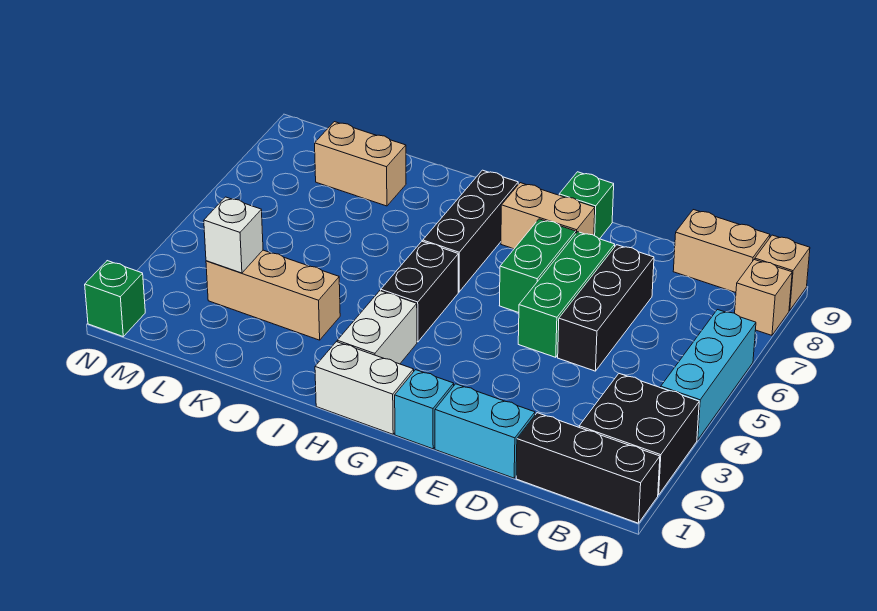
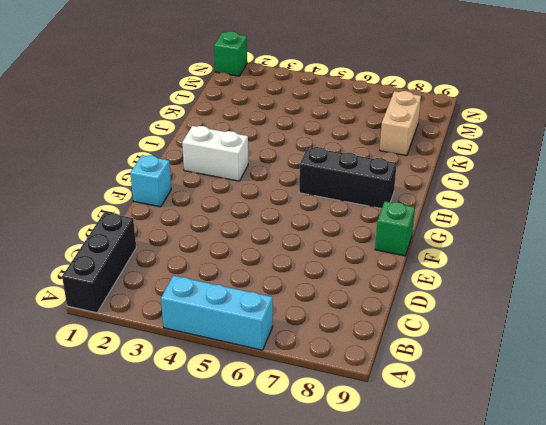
none -> black 2x2 brick [579,374,699,495]
none -> tan 1x1 brick [735,260,792,335]
none -> tan 1x1 brick [755,235,810,310]

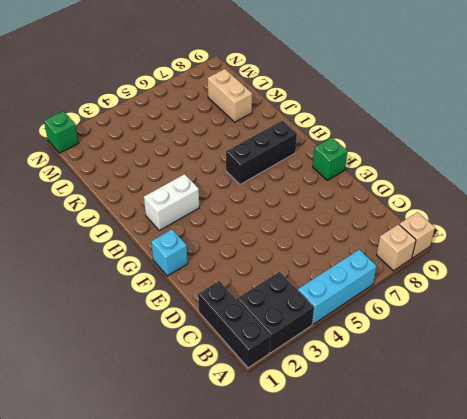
none -> tan 1x2 brick [673,210,770,293]
none -> cyan 1x2 brick [435,384,535,478]
none -> black 1x3 brick [558,245,654,371]

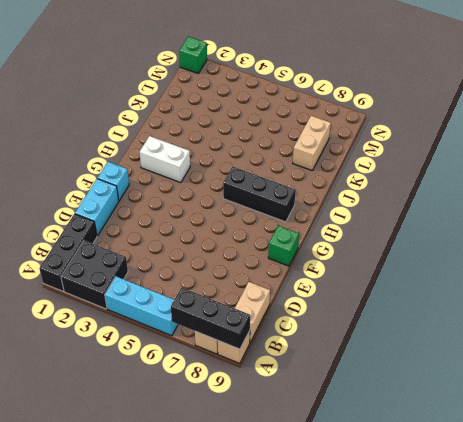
black 1x3 brick [171,288,250,349] -> black 1x3 brick moved to [558,245,654,371]
none -> green 1x3 brick [518,232,615,357]
none -> green 1x2 brick [499,219,576,313]
none -> tan 1x2 brick [501,183,595,249]

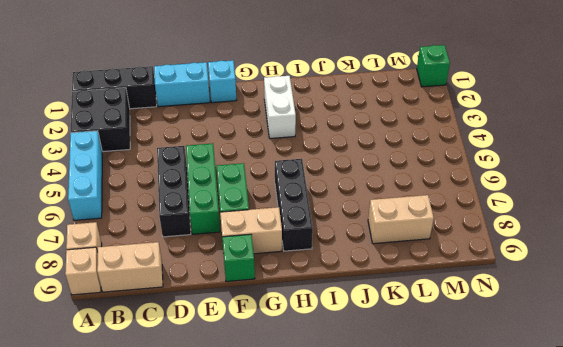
none -> white 1x2 brick [315,342,414,434]
none -> black 1x2 brick [381,241,458,342]
none -> tan 1x3 brick [206,250,340,340]

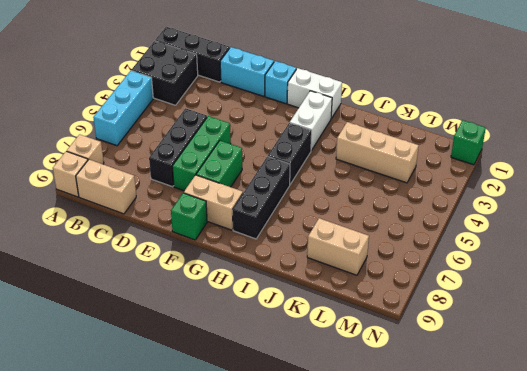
none -> white 1x1 brick [204,197,263,273]

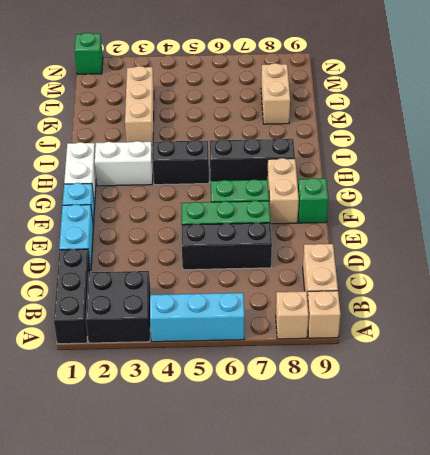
none -> white 1x1 brick [204,197,263,273]

